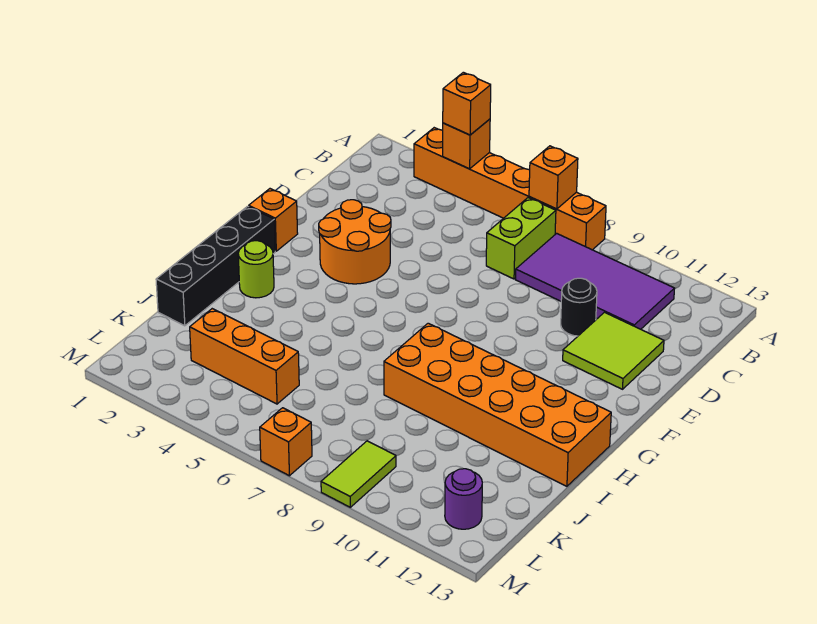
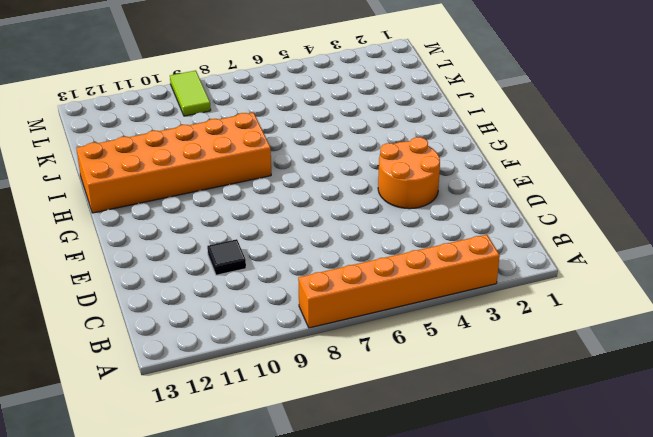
black 1x1 tile [207,239,246,275] -> black 1x1 round brick [561,278,597,336]
none -> lime 1x2 brick [486,198,556,279]
none -> purple 2x4 tile [515,233,675,329]
none -> lime 2x2 tile [563,312,664,389]

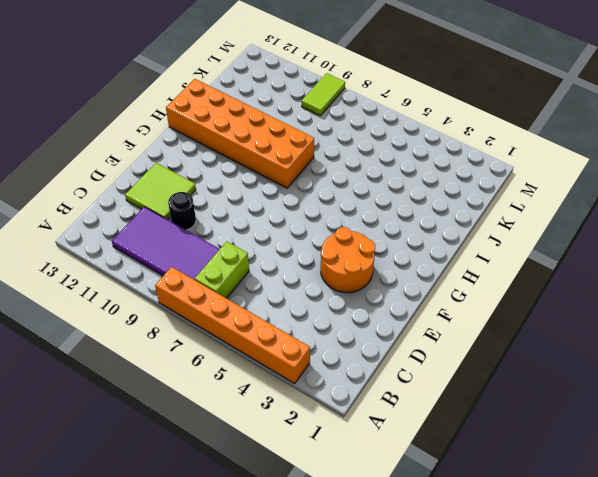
none -> orange 1x1 brick [249,189,298,251]
none -> black 1x4 brick [156,206,275,326]
none -> lime 1x1 round brick [238,241,274,298]

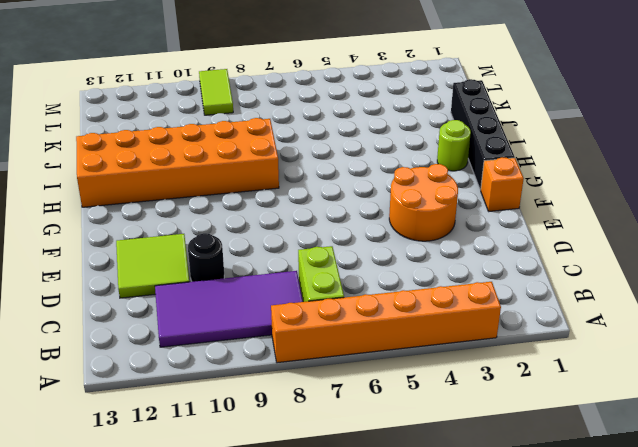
none -> orange 1x3 brick [190,309,299,404]
none -> purple 1x1 round brick [445,469,482,529]
none -> orange 1x1 brick [260,408,312,476]

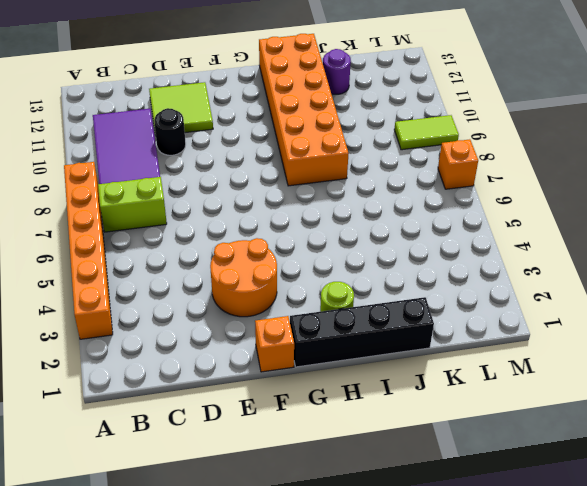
purple 1x1 round brick [323,49,351,94] -> purple 1x1 round brick moved to [445,469,482,529]
none -> orange 1x3 brick [190,309,299,404]
none -> orange 1x1 brick [443,119,490,169]
none -> orange 1x1 brick [529,146,578,209]

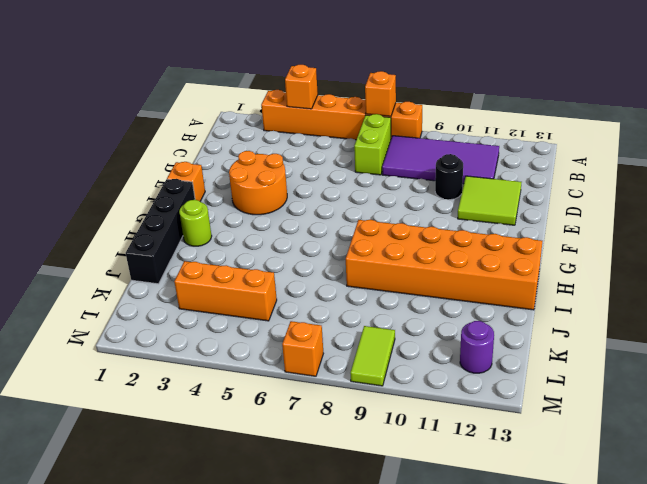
none -> orange 1x1 brick [443,72,491,135]

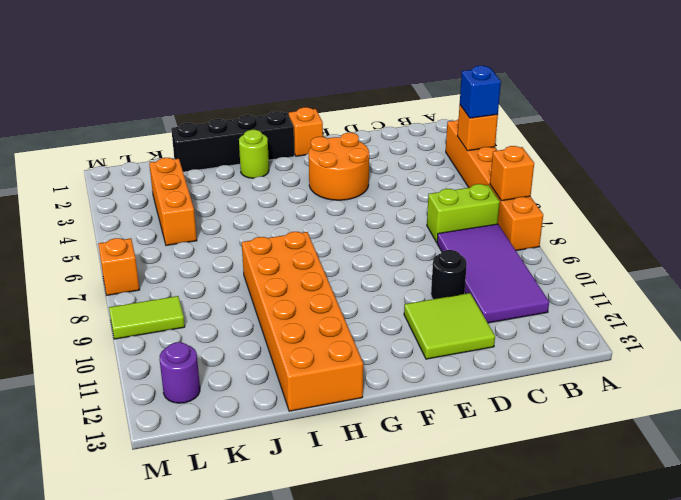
blue 1x1 brick [460,66,501,118] -> orange 1x1 brick [443,72,491,135]

